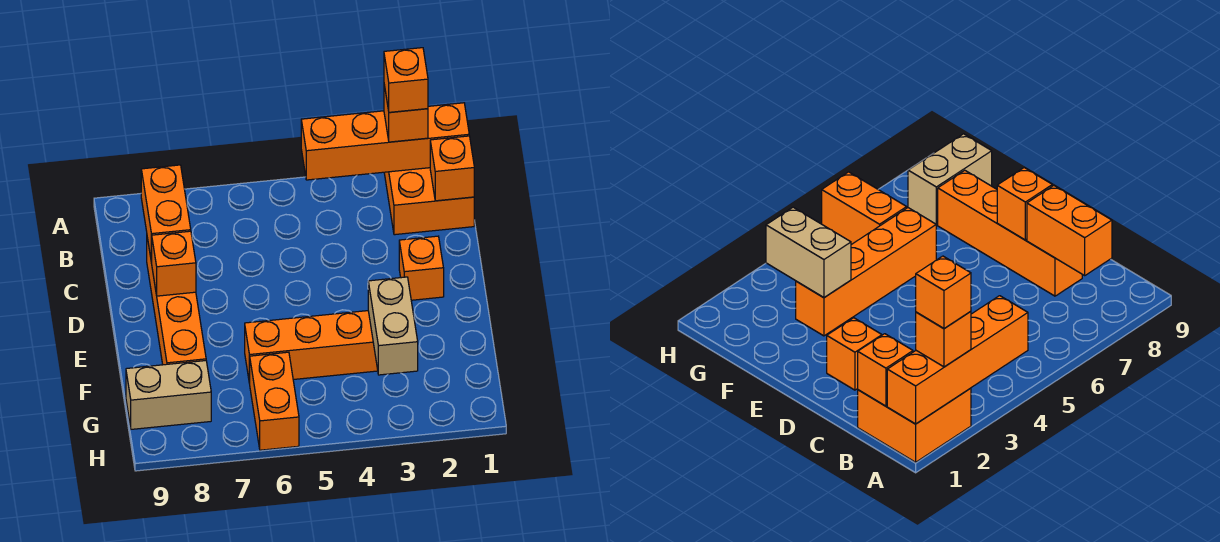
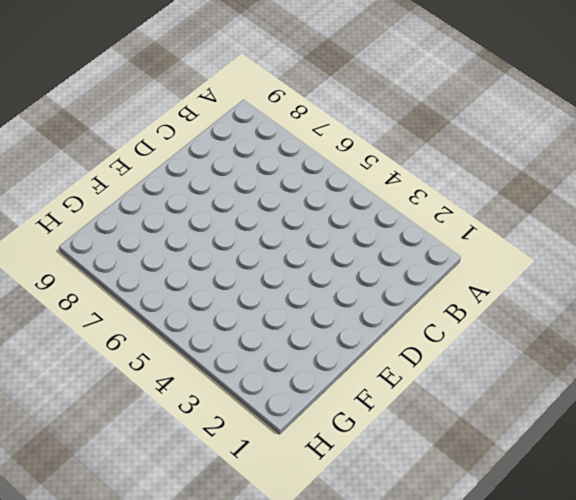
none -> orange 2x2 brick [384,168,474,235]
none -> orange 1x4 brick [147,238,206,365]
none -> orange 1x1 brick [399,236,444,300]

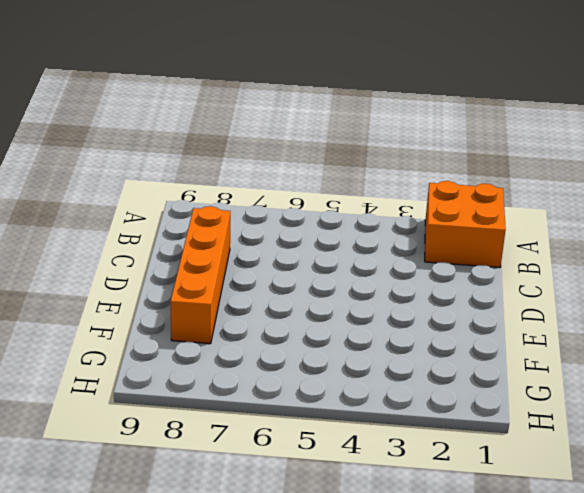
none -> orange 1x1 brick [399,236,444,300]
none -> orange 1x4 brick [245,311,378,384]
none -> orange 1x2 brick [250,352,299,450]

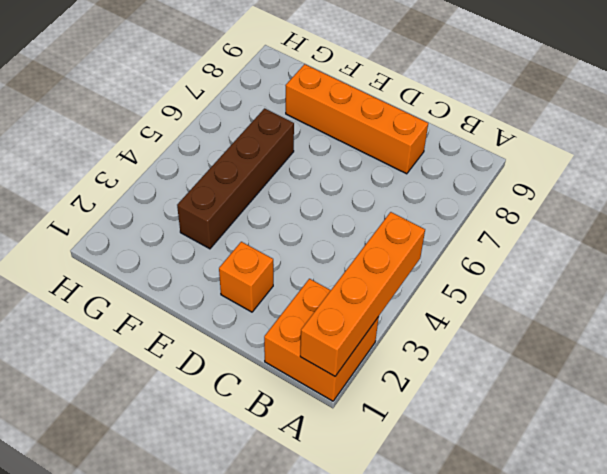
brown 1x4 brick [177,108,294,249] -> orange 1x4 brick [245,311,378,384]
none -> orange 1x2 brick [250,352,299,450]
none -> tan 1x2 brick [126,361,211,429]
none -> orange 1x1 brick [430,136,474,201]

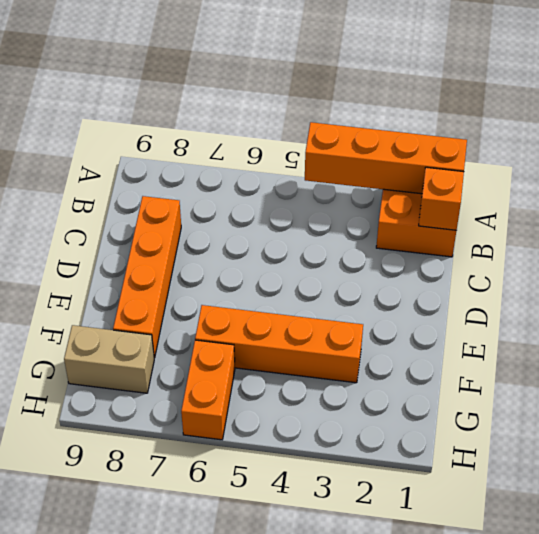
none -> orange 1x1 brick [399,236,444,300]
none -> orange 1x2 brick [141,165,191,263]
none -> orange 1x1 brick [152,231,196,296]

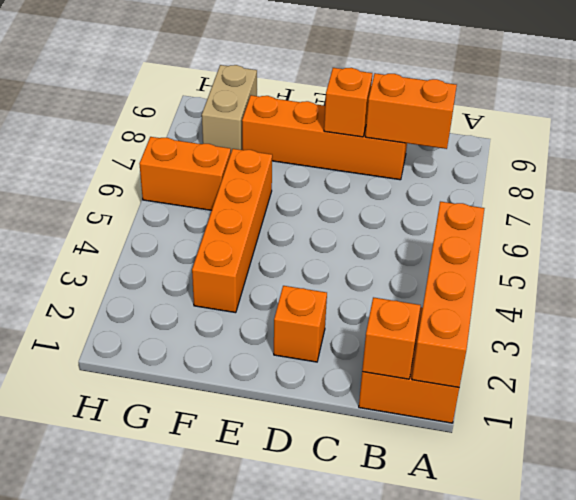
none -> tan 1x2 brick [368,277,418,375]
none -> orange 1x1 brick [384,85,428,142]
none -> orange 1x1 brick [384,48,428,112]

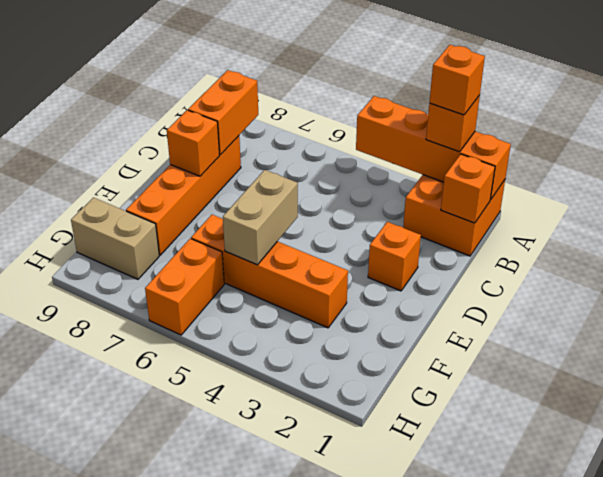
tan 1x2 brick [223,170,298,265] -> tan 1x2 brick moved to [368,277,418,375]

